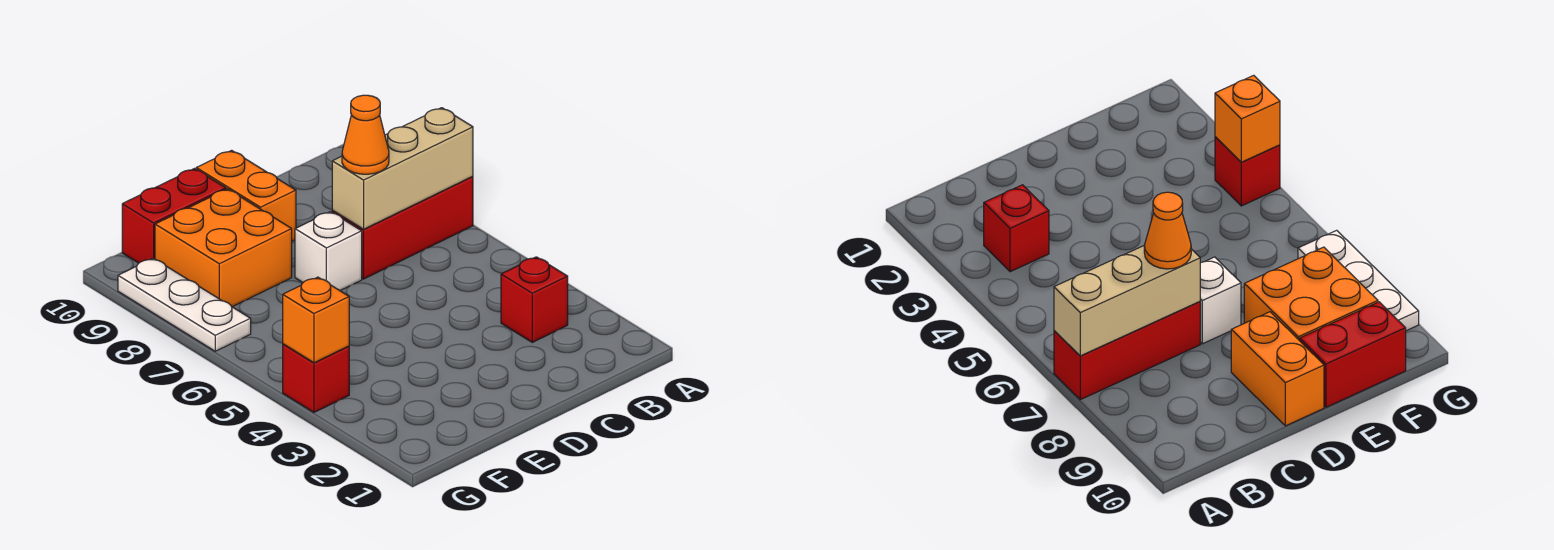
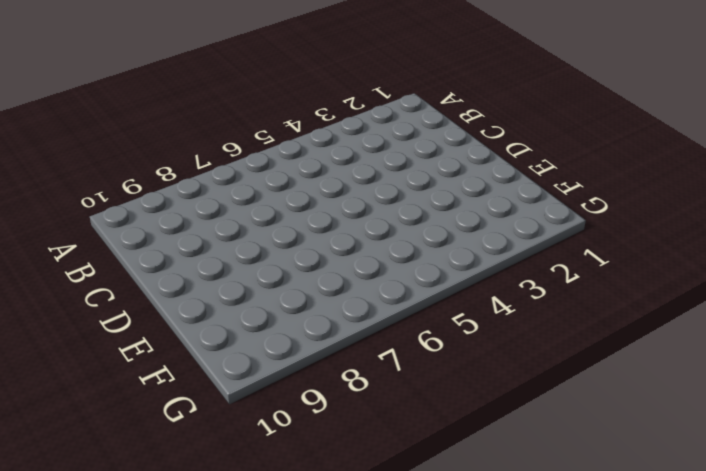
none -> red 1x3 brick [332,176,473,279]
none -> red 1x1 brick [501,257,568,342]

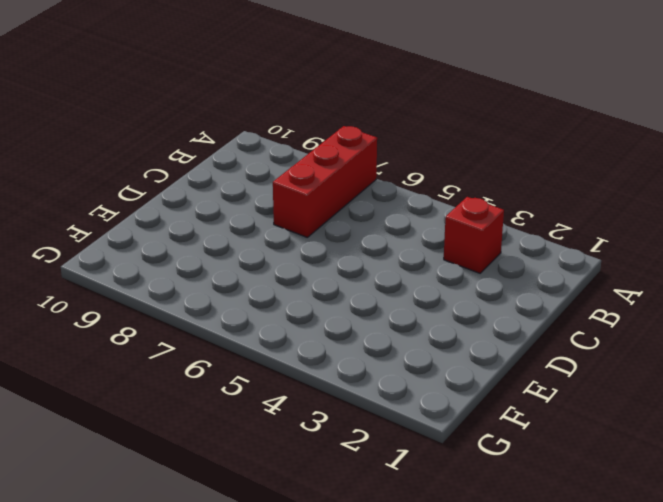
none -> white 1x1 brick [295,212,362,290]
none -> orange 1x2 brick [196,150,296,241]

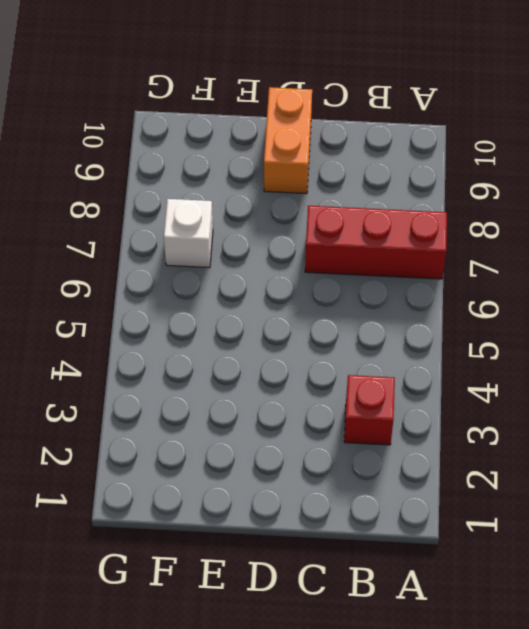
white 1x1 brick [164,199,213,268] -> white 1x1 brick moved to [295,212,362,290]
none -> orange 2x2 brick [155,189,292,307]
none -> red 1x2 brick [122,169,226,263]

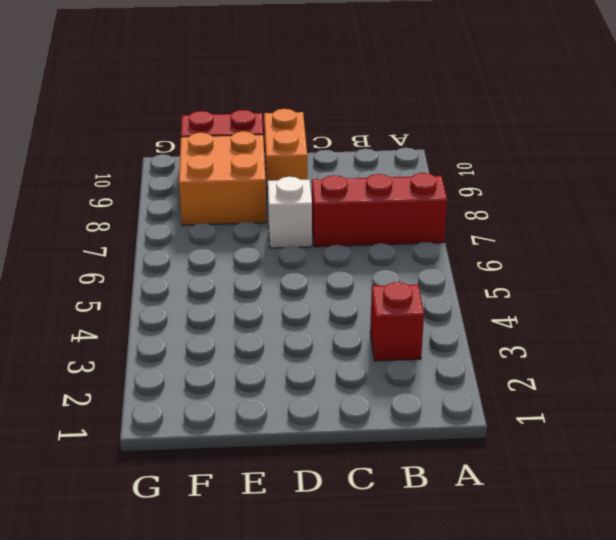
none -> red 1x1 brick [283,344,349,412]
none -> white 1x3 plate [118,258,251,351]

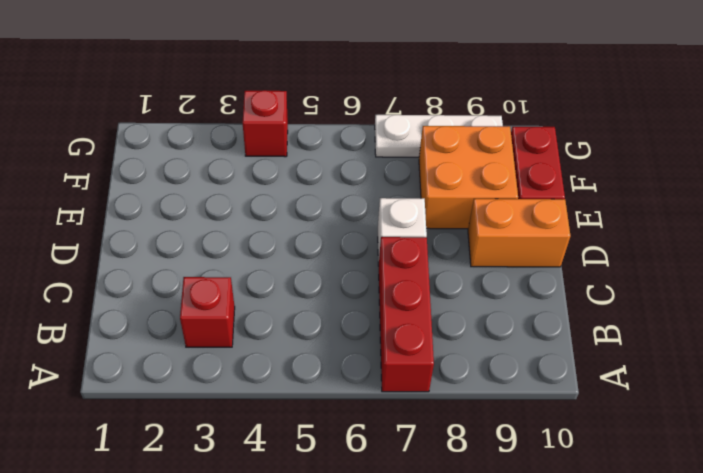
none -> tan 1x3 brick [332,108,473,229]
none -> orange 1x1 brick [283,277,349,363]

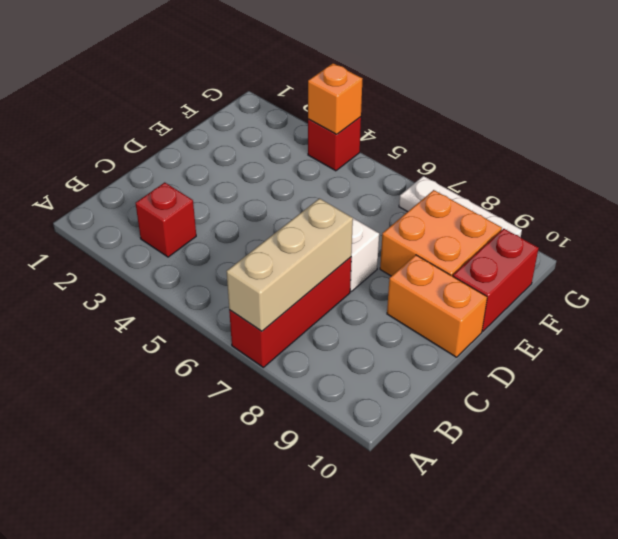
none -> orange 1x1 cone [342,95,389,174]

